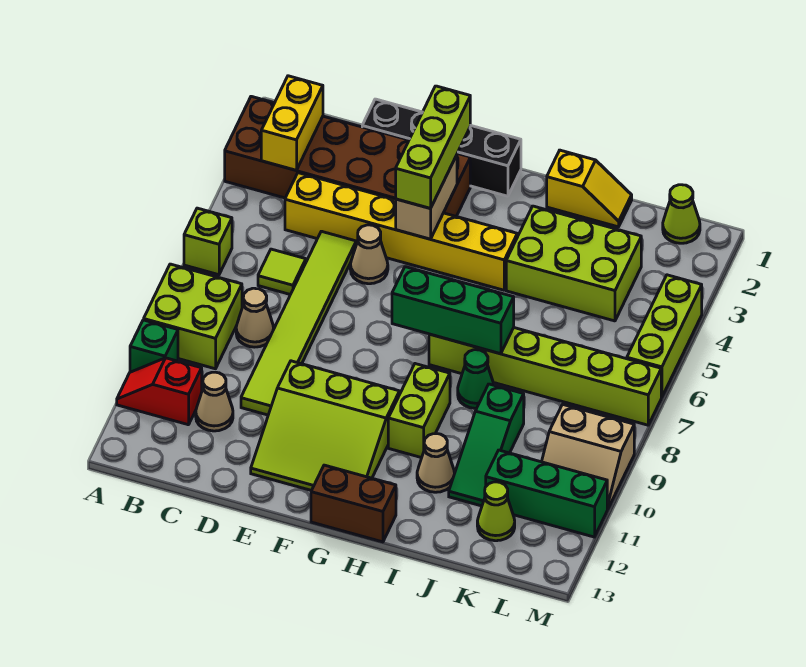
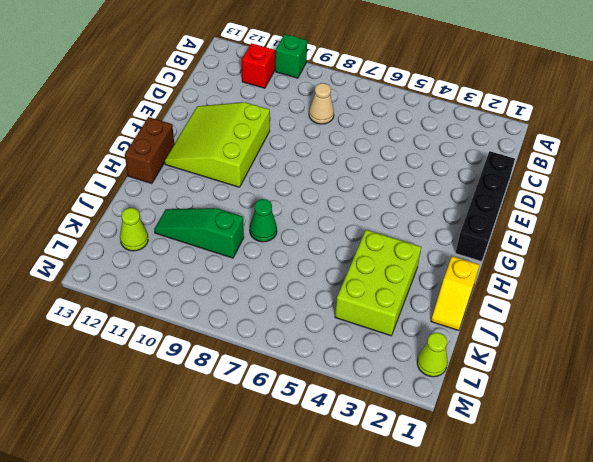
none -> brown 2x6 brick [225,96,470,216]
none -> lime 1x1 brick [184,208,232,275]
none -> lime 2x2 brick [144,264,242,369]
none -> yellow 1x6 brick [285,173,518,290]

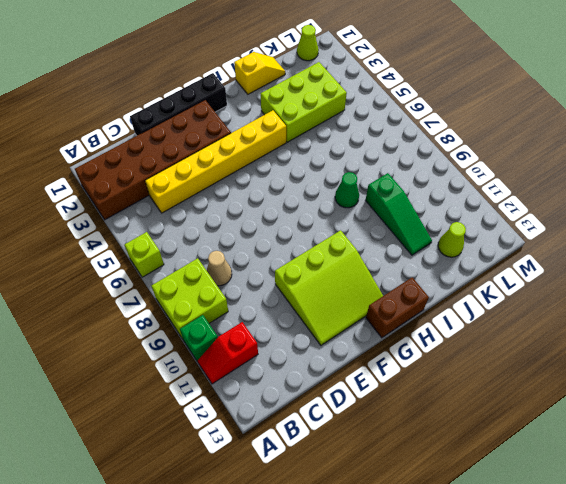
none -> lime 1x1 tile [258,249,306,295]
none -> tan 1x1 cone [196,372,233,431]
none -> lime 1x6 tile [241,231,356,415]
none -> tan 1x1 cone [350,225,388,284]

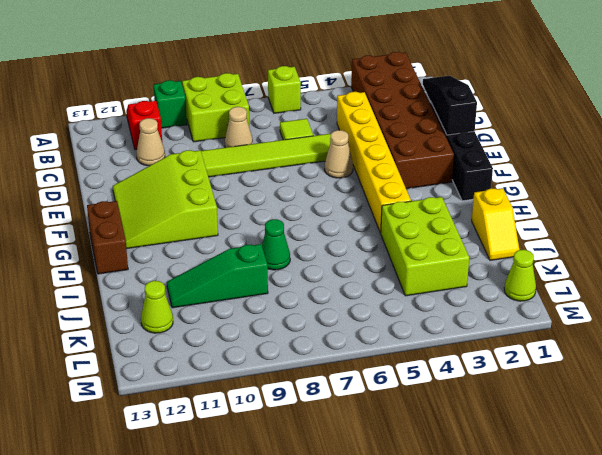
black 1x3 slope [423,76,477,135] -> none
none -> lime 1x6 brick [429,328,661,425]
none -> lime 1x2 brick [388,364,450,458]
none -> tan 1x1 cone [417,434,454,492]
none -> green 1x3 brick [486,450,607,537]

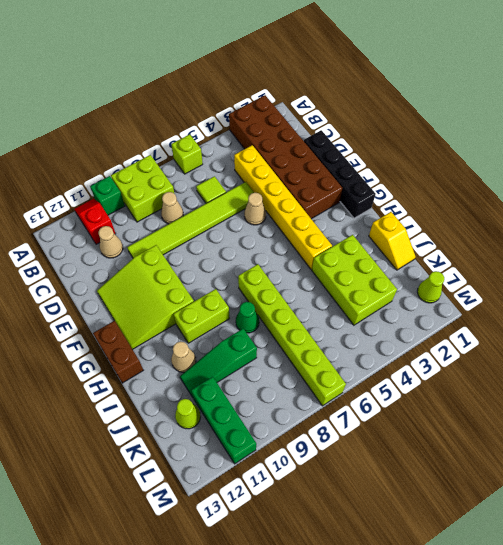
none -> tan 2x2 slope [542,404,634,509]
none -> lime 1x3 brick [627,275,702,397]
none -> yellow 1x2 brick [261,76,323,170]
none -> tan 1x2 brick [396,155,457,239]

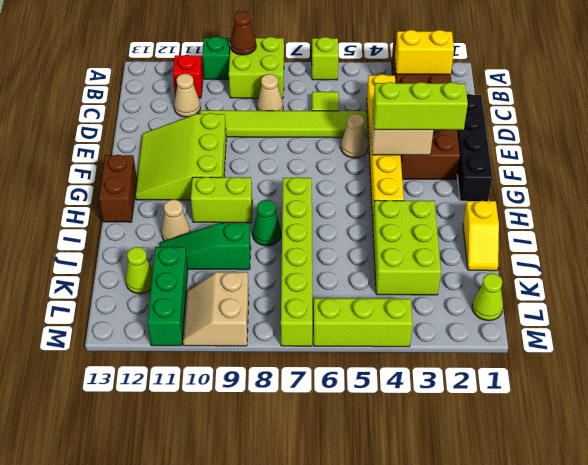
brown 1x1 cone [230,11,256,55] -> none
none -> green 1x3 brick [392,267,514,354]

